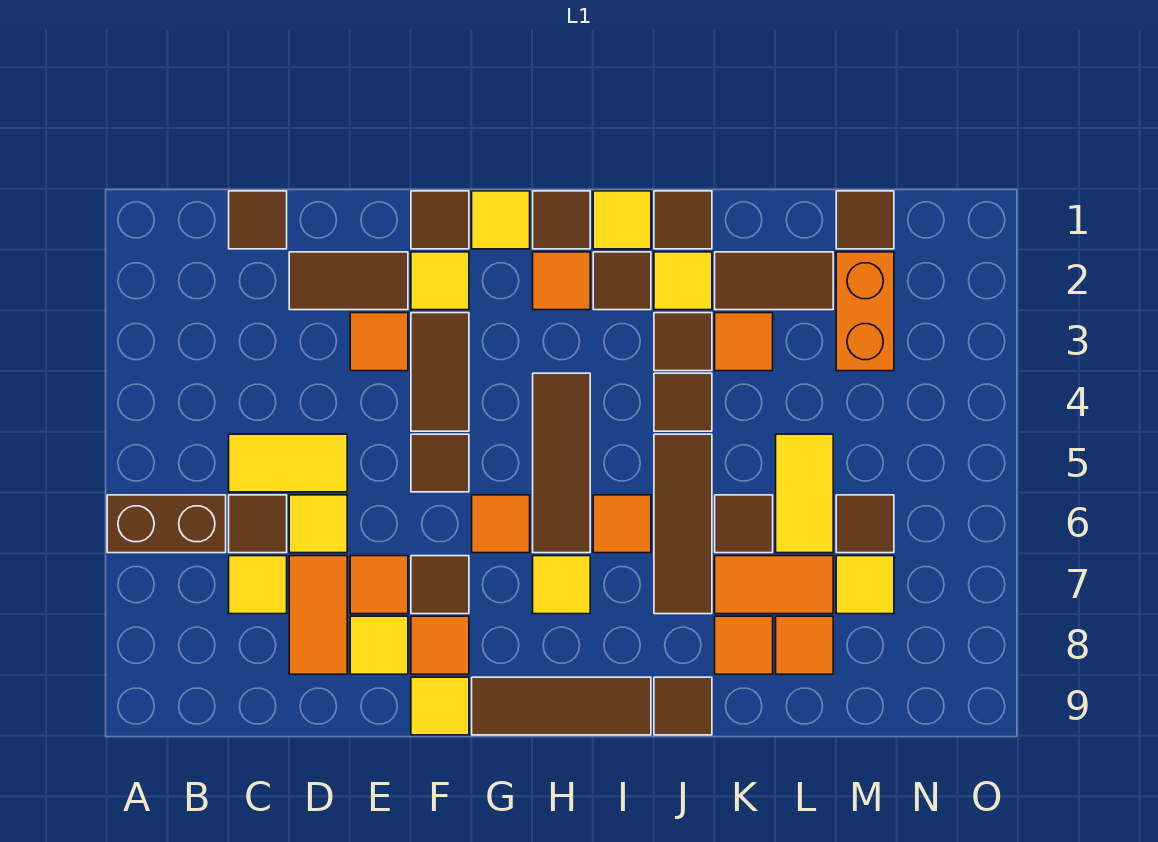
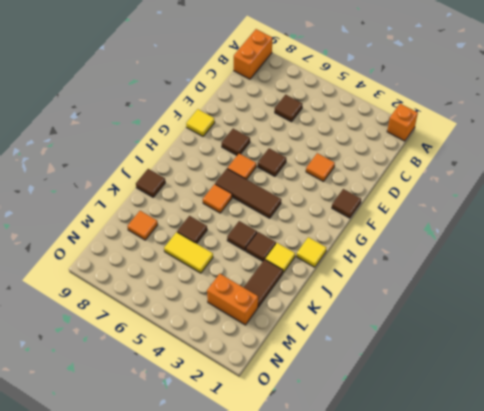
orange 1x1 brick [387,104,418,141] -> none
orange 1x2 brick [234,29,272,79] -> none
none -> brown 1x2 brick [107,495,226,553]
none -> brown 1x1 tile [229,191,287,249]
none -> yellow 1x2 tile [229,434,347,492]
none -> yellow 1x1 tile [229,556,287,614]

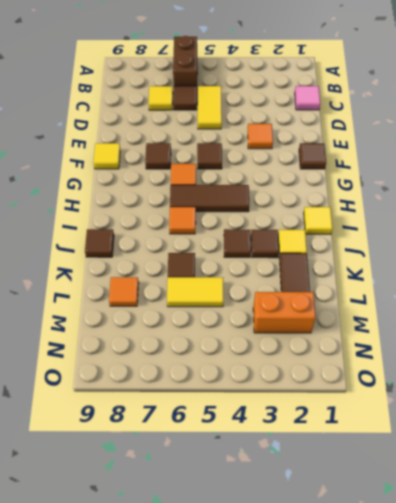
pink 1x1 tile [295,86,320,110] -> brown 1x1 tile [229,191,287,249]
none -> brown 1x2 tile [289,252,408,310]
none -> yellow 1x1 tile [289,495,347,553]
none -> orange 1x2 tile [289,556,347,674]
none -> orange 1x1 tile [350,556,408,614]

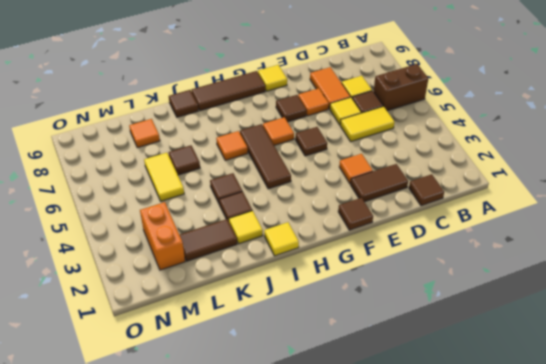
none -> yellow 1x1 tile [350,616,408,674]
none -> yellow 1x1 tile [411,252,469,310]
none -> brown 1x2 tile [411,313,469,431]
none -> orange 1x1 tile [411,616,469,674]

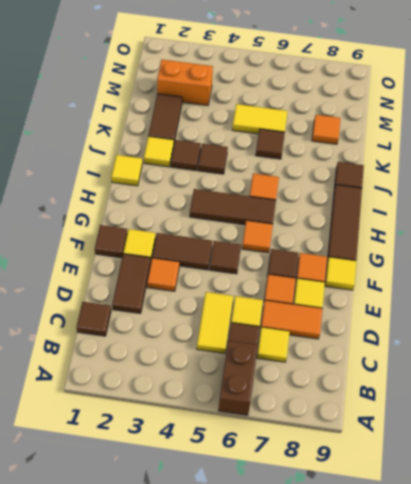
none -> yellow 1x1 tile [472,191,530,249]
none -> brown 1x1 tile [533,191,590,249]
none -> orange 1x1 tile [533,252,590,310]
none -> yellow 1x1 tile [533,556,590,614]

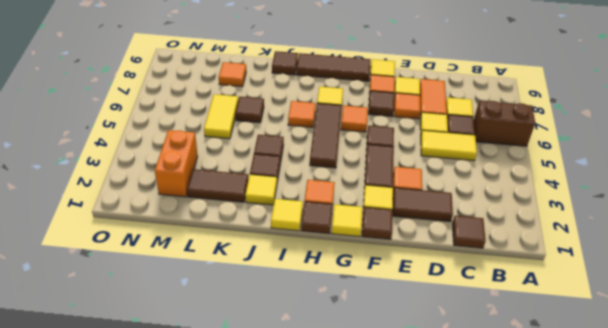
none -> brown 1x1 tile [593,252,651,310]
none -> brown 1x1 tile [654,191,712,249]
none -> brown 1x3 tile [654,434,712,614]
none -> orange 1x1 tile [715,313,773,371]

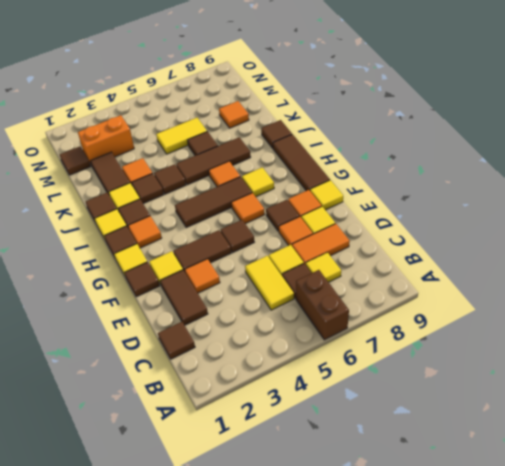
none -> orange 1x2 tile [715,556,833,614]
none -> orange 1x1 tile [715,616,773,674]
none -> brown 1x1 tile [836,495,894,553]
none -> yellow 1x1 tile [836,556,894,614]

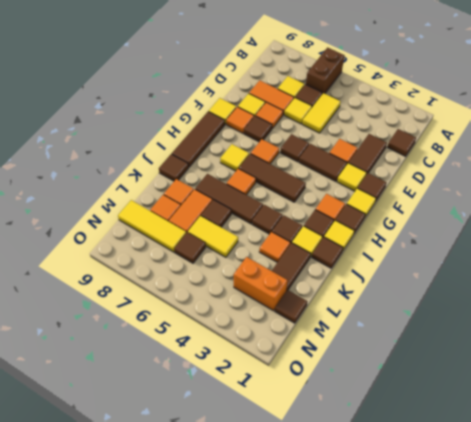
yellow 1x3 tile [118,200,186,252] -> yellow 1x1 tile [836,556,894,614]

